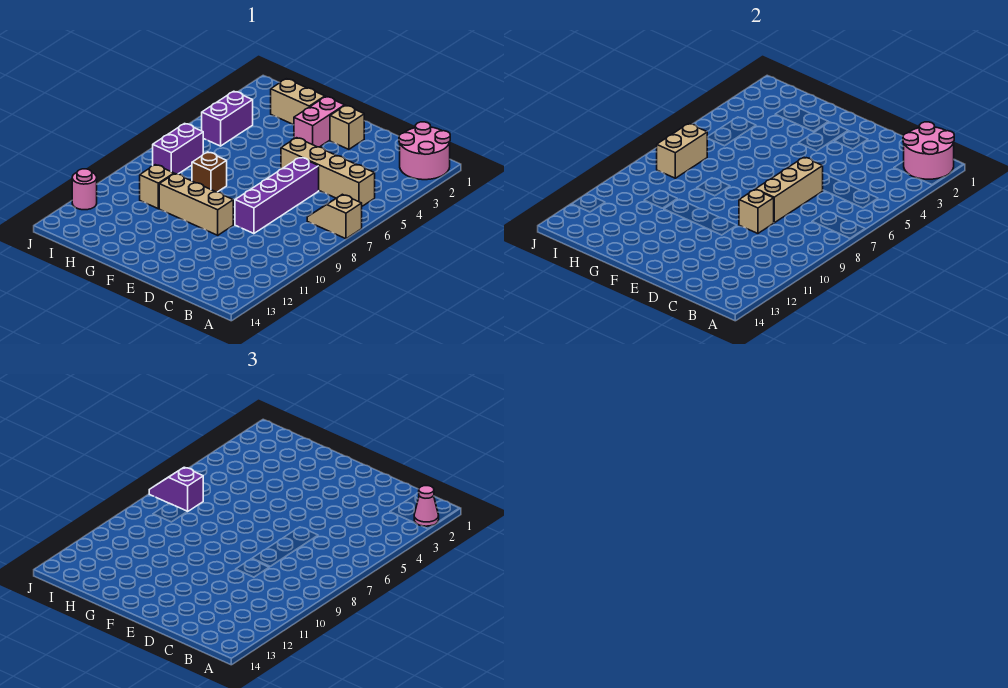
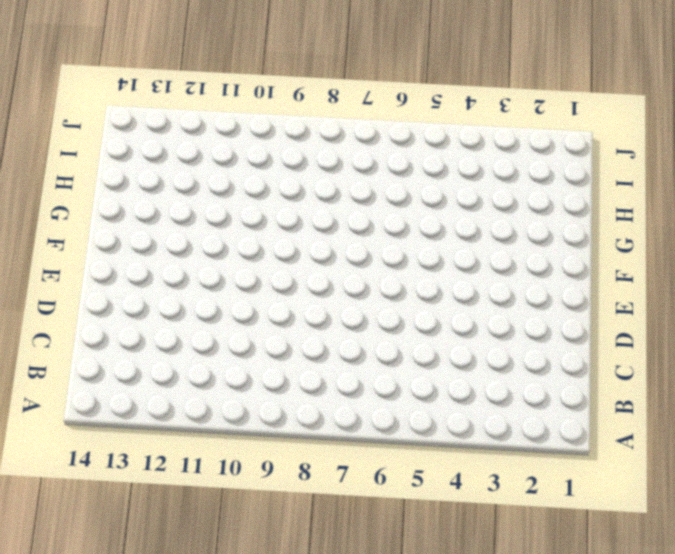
none -> pink 2x2 round brick [399,122,450,180]
none -> tan 1x2 slope [307,194,362,239]
none -> tan 1x4 brick [281,138,375,206]

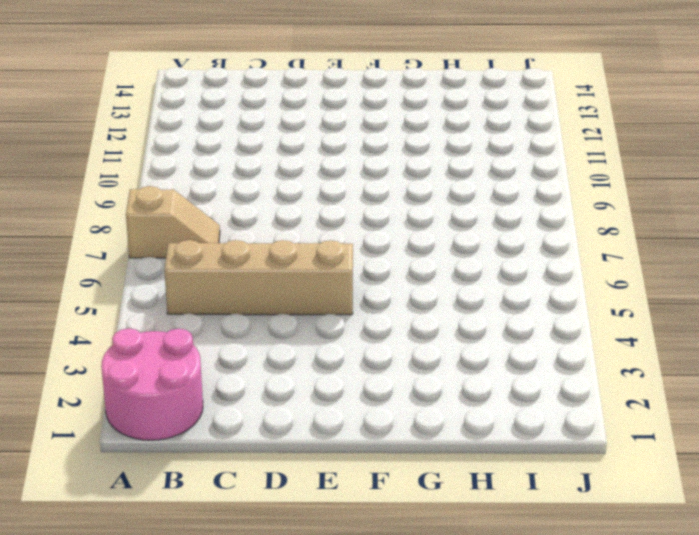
none -> purple 1x4 brick [235,157,319,234]
none -> tan 1x1 brick [330,105,364,149]
none -> tan 1x3 brick [159,174,233,235]

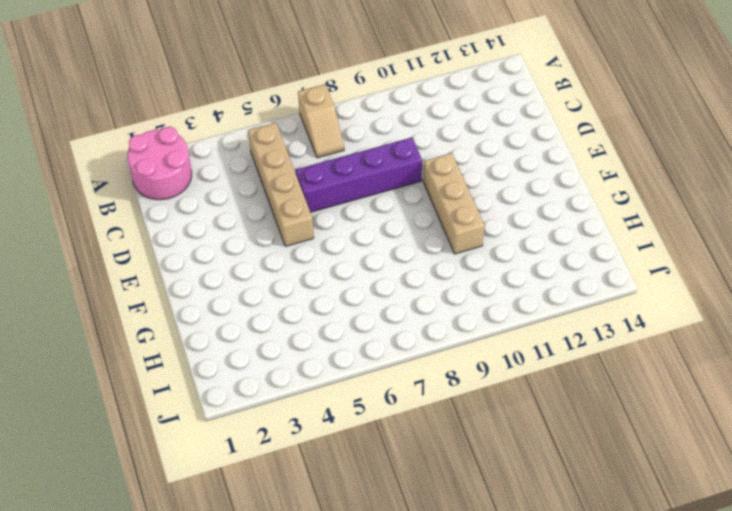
none -> tan 1x1 brick [330,105,364,149]
none -> pink 1x2 brick [294,97,345,147]
none -> tan 1x2 brick [271,79,325,125]

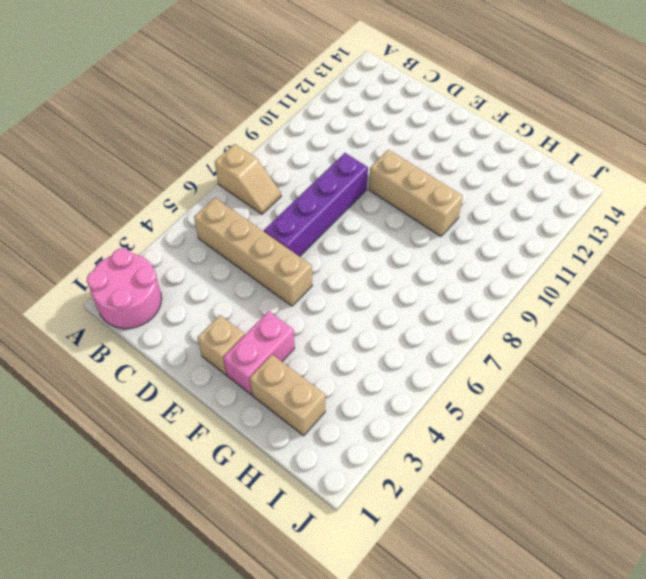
none -> brown 1x1 brick [192,152,227,192]
none -> tan 1x1 brick [140,165,174,209]
none -> purple 1x2 brick [202,91,253,146]

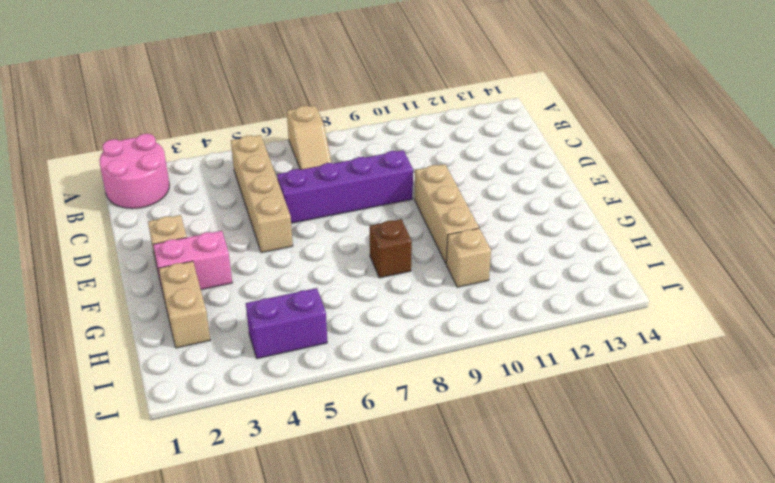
none -> purple 1x2 brick [153,124,203,174]
none -> pink 1x1 round brick [72,169,97,210]
none -> pink 2x2 round brick [903,122,954,179]

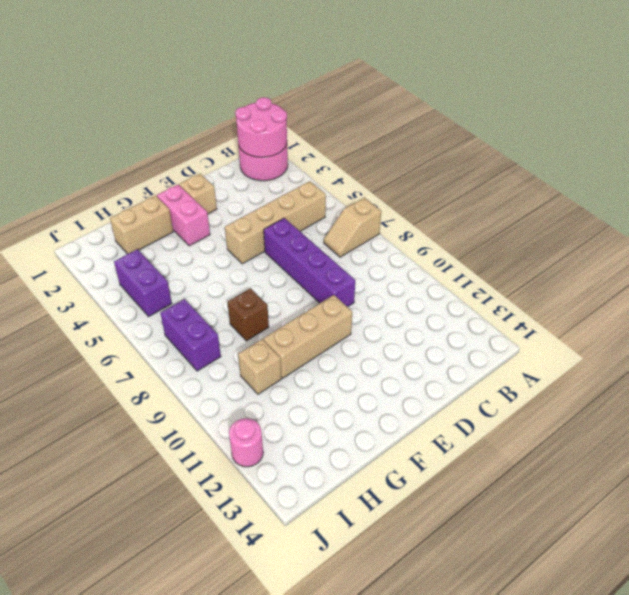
none -> tan 1x3 brick [756,157,823,223]
none -> tan 1x1 brick [739,190,774,234]
none -> tan 1x2 brick [657,124,707,178]

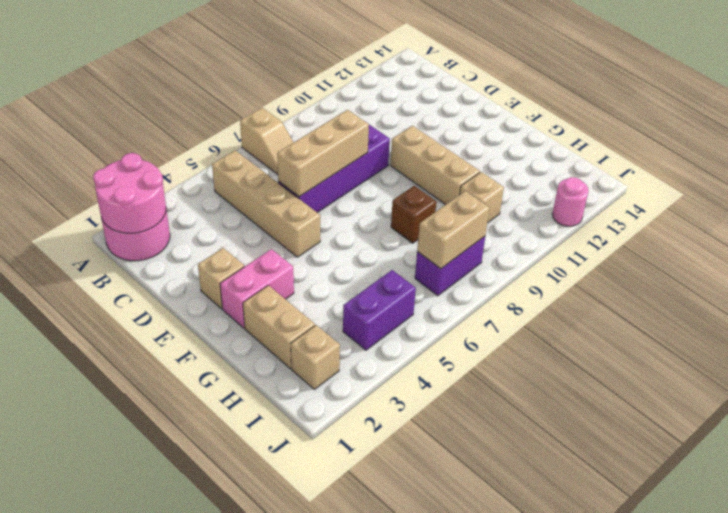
tan 1x1 brick [291,325,340,389] -> tan 1x1 brick moved to [739,190,774,234]
none -> pink 1x1 cone [414,486,439,526]
none -> purple 1x2 slope [149,467,203,512]

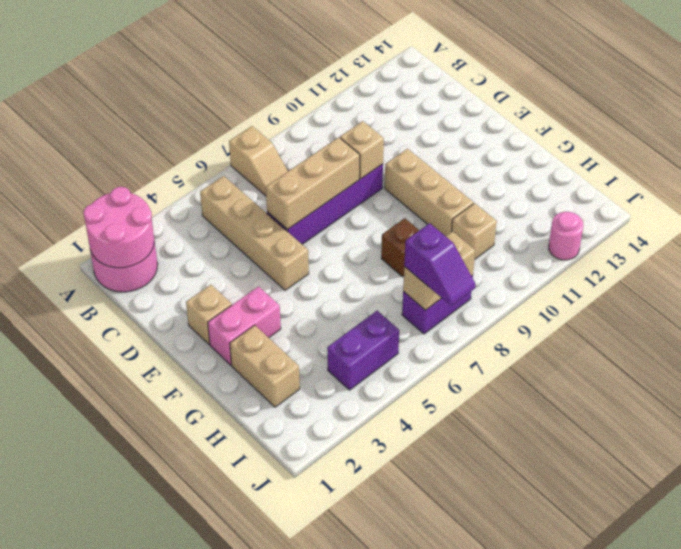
none -> pink 1x1 cone [414,486,439,526]

